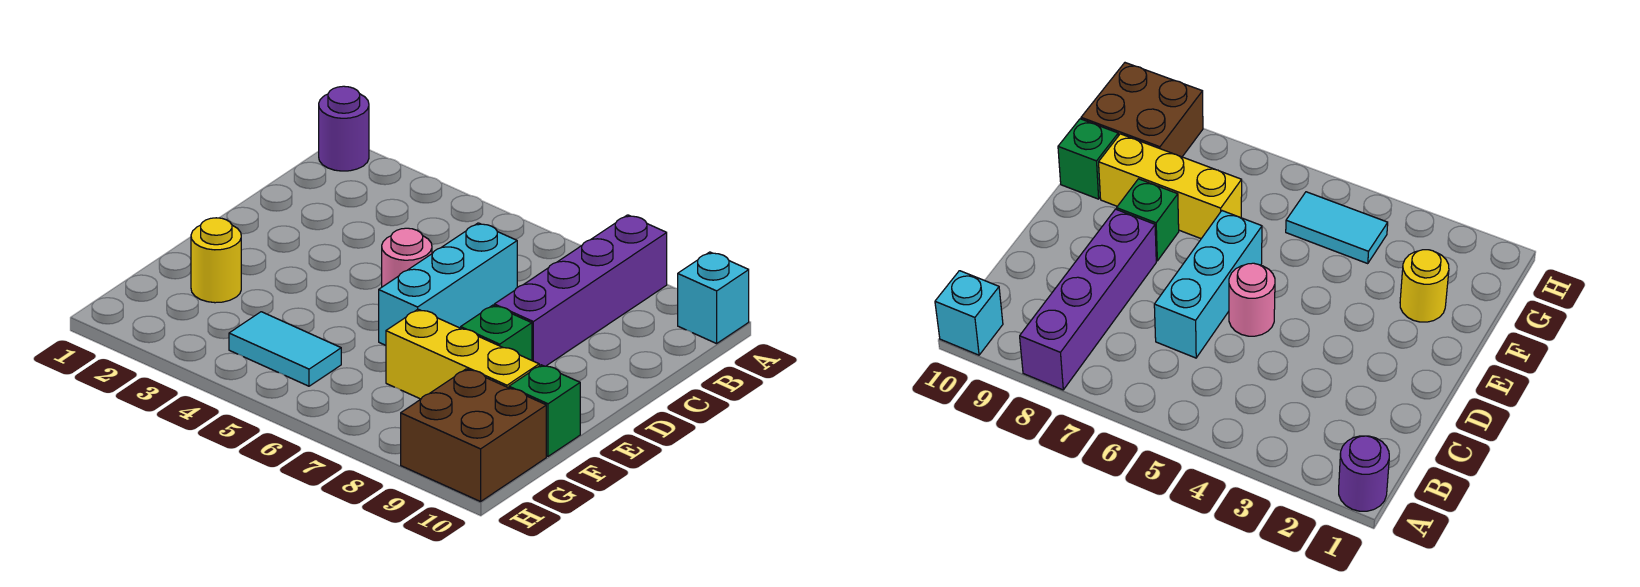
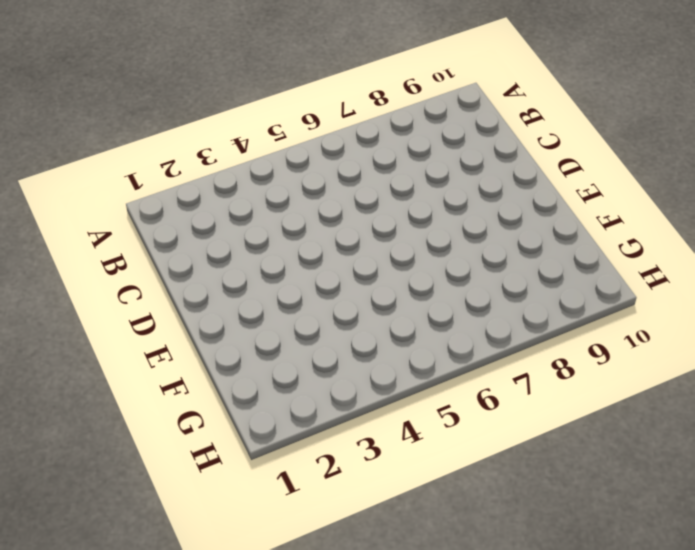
none -> purple 1x1 round brick [319,86,369,171]
none -> purple 1x4 brick [494,215,667,366]

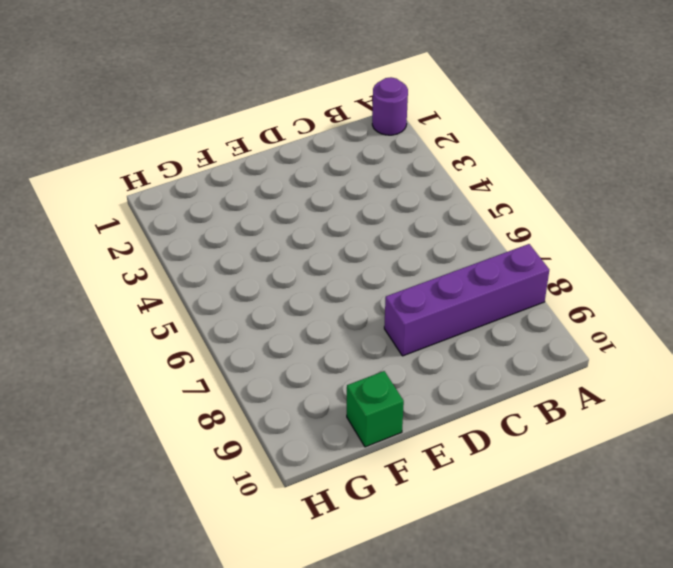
none -> cyan 1x1 brick [678,252,749,344]
none -> cyan 1x3 brick [379,223,517,345]

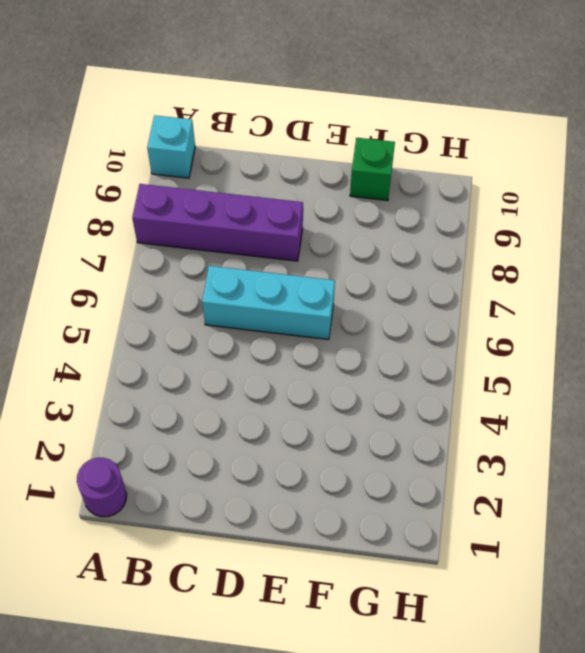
none -> pink 1x1 round brick [382,228,432,287]
none -> green 1x1 brick [461,305,532,360]

